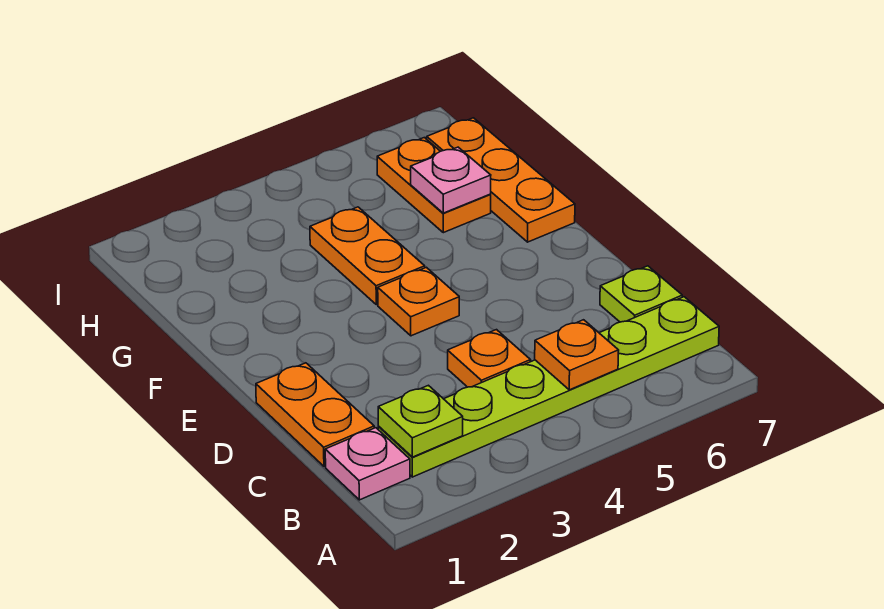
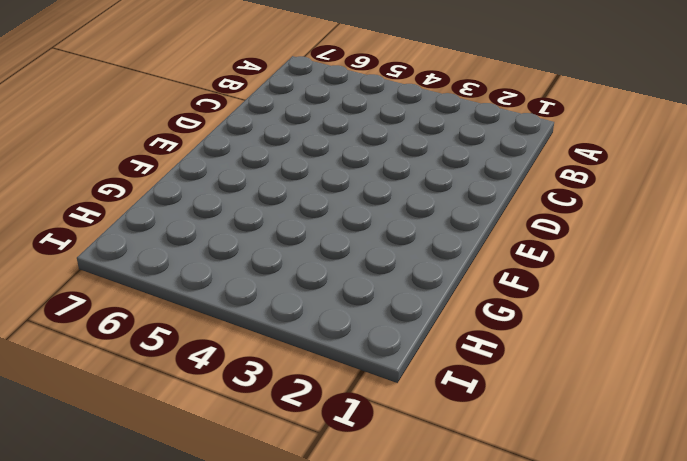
none -> pink 1x1 plate [325,428,410,500]
none -> lime 1x6 plate [378,297,719,477]
none -> orange 1x2 plate [256,363,374,466]

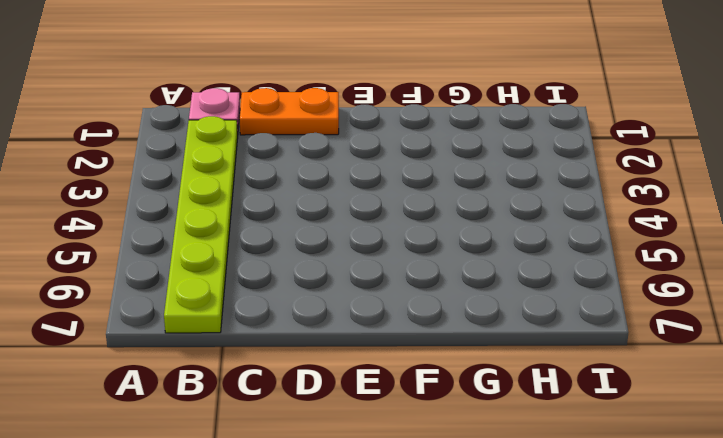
none -> orange 1x1 plate [448,330,531,387]
none -> lime 1x1 plate [600,266,682,322]
none -> orange 1x1 plate [378,267,459,336]

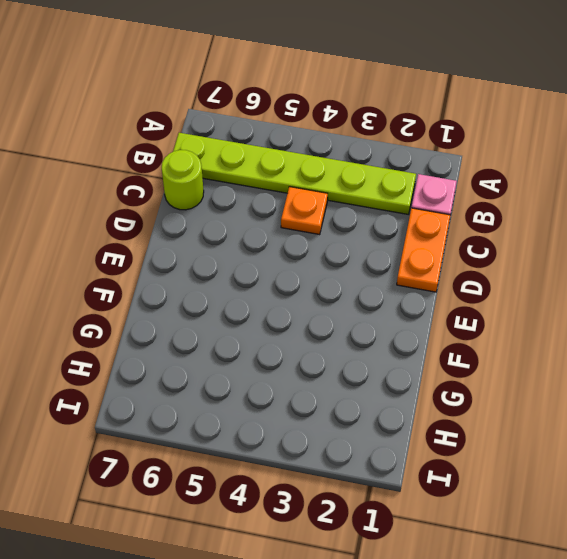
lime 1x1 round brick [162,150,204,210] -> lime 1x1 plate [600,266,682,322]
none -> orange 1x1 plate [378,267,459,336]
none -> orange 1x2 plate [310,207,425,305]
none -> orange 1x3 plate [427,118,575,242]

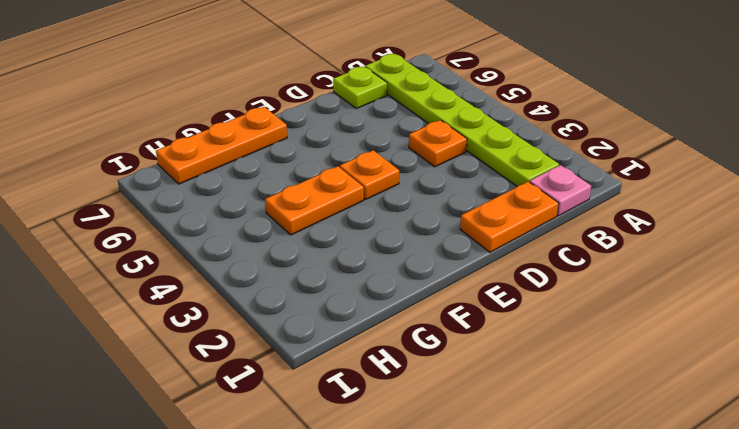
none -> orange 1x2 plate [377,138,491,233]
none -> lime 1x1 plate [378,385,463,457]
none -> orange 1x1 plate [535,320,619,390]

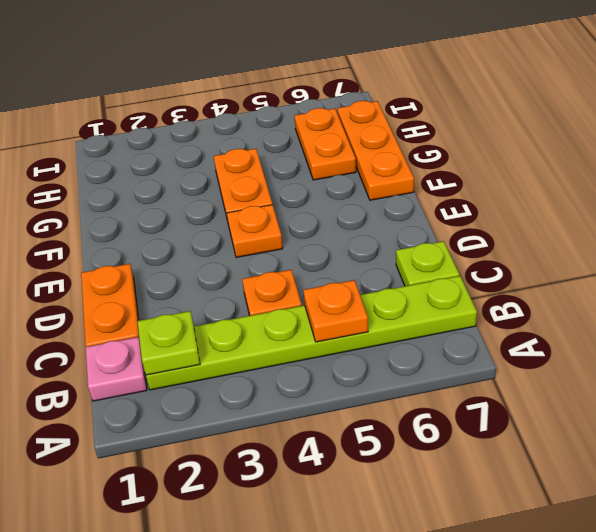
none -> pink 1x1 plate [411,147,491,213]

